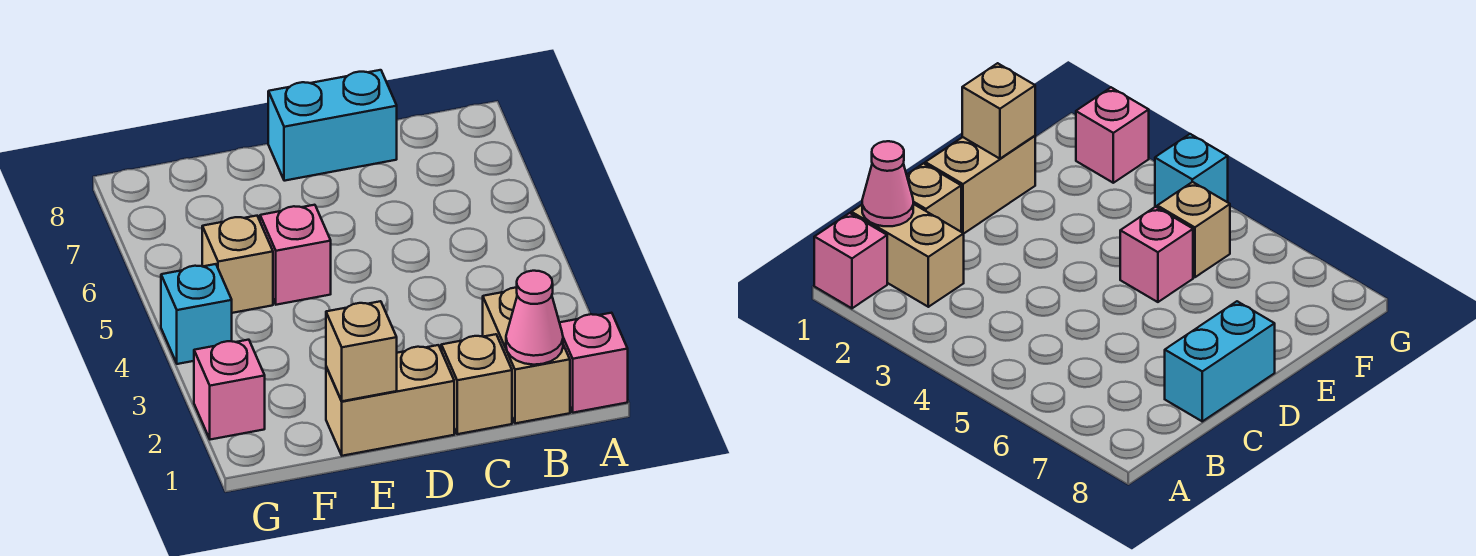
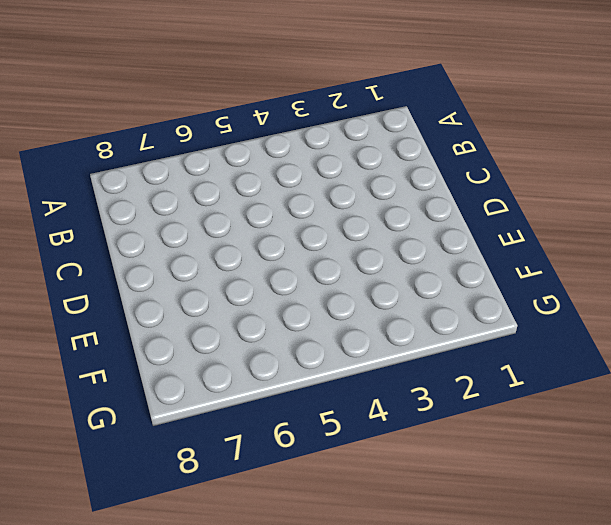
none -> pink 1x1 brick [560,313,628,413]
none -> tan 1x2 brick [483,287,570,423]

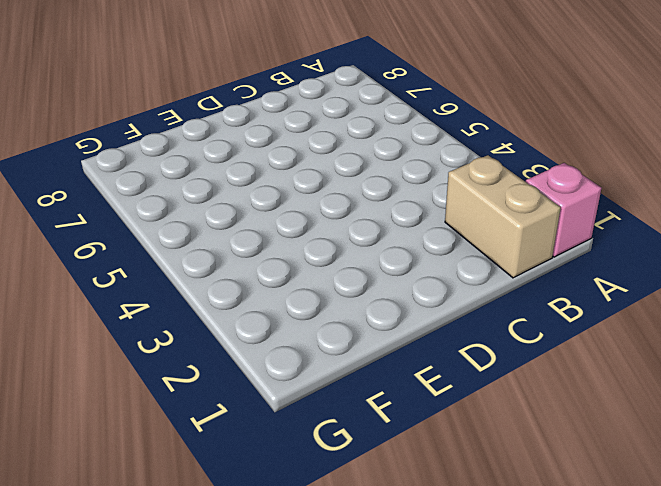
none -> tan 1x1 brick [441,334,512,434]
none -> cyan 1x2 brick [268,70,397,181]

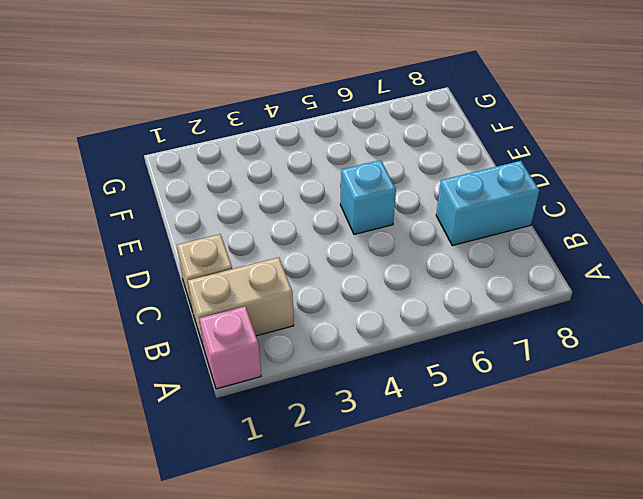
cyan 1x2 brick [436,161,539,246] -> cyan 1x2 brick turned to [268,70,397,181]
cyan 1x1 brick [340,160,396,234] -> cyan 1x1 brick moved to [161,264,232,364]
none -> tan 1x2 brick [326,345,454,456]
none -> pink 1x1 brick [260,205,331,305]

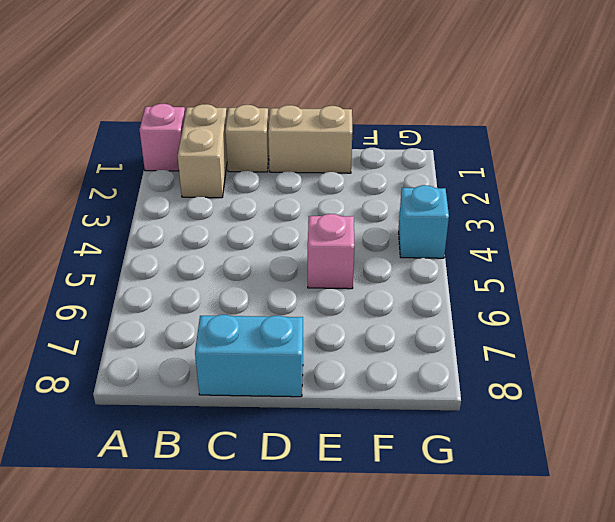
none -> tan 1x1 brick [202,216,273,313]
none -> pink 1x1 brick [194,340,265,440]

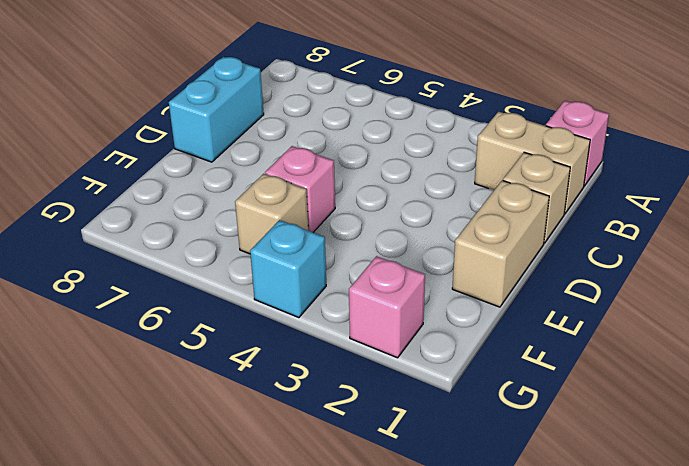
none -> pink 1x1 cone [506,271,563,365]
none -> tan 1x1 brick [326,301,397,401]

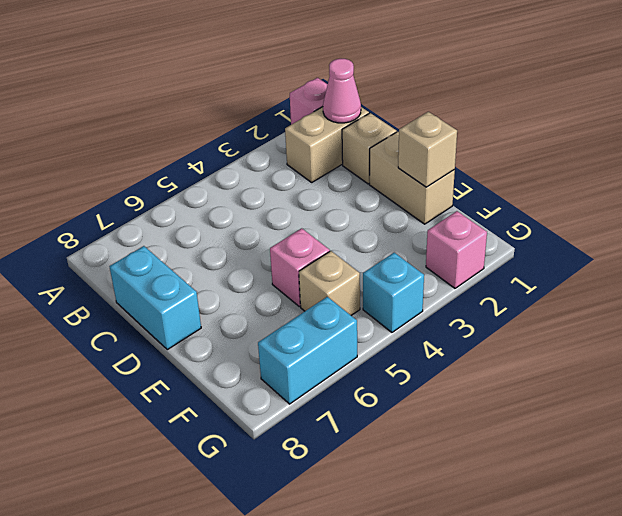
cyan 1x2 brick [258,297,357,404] -> none

